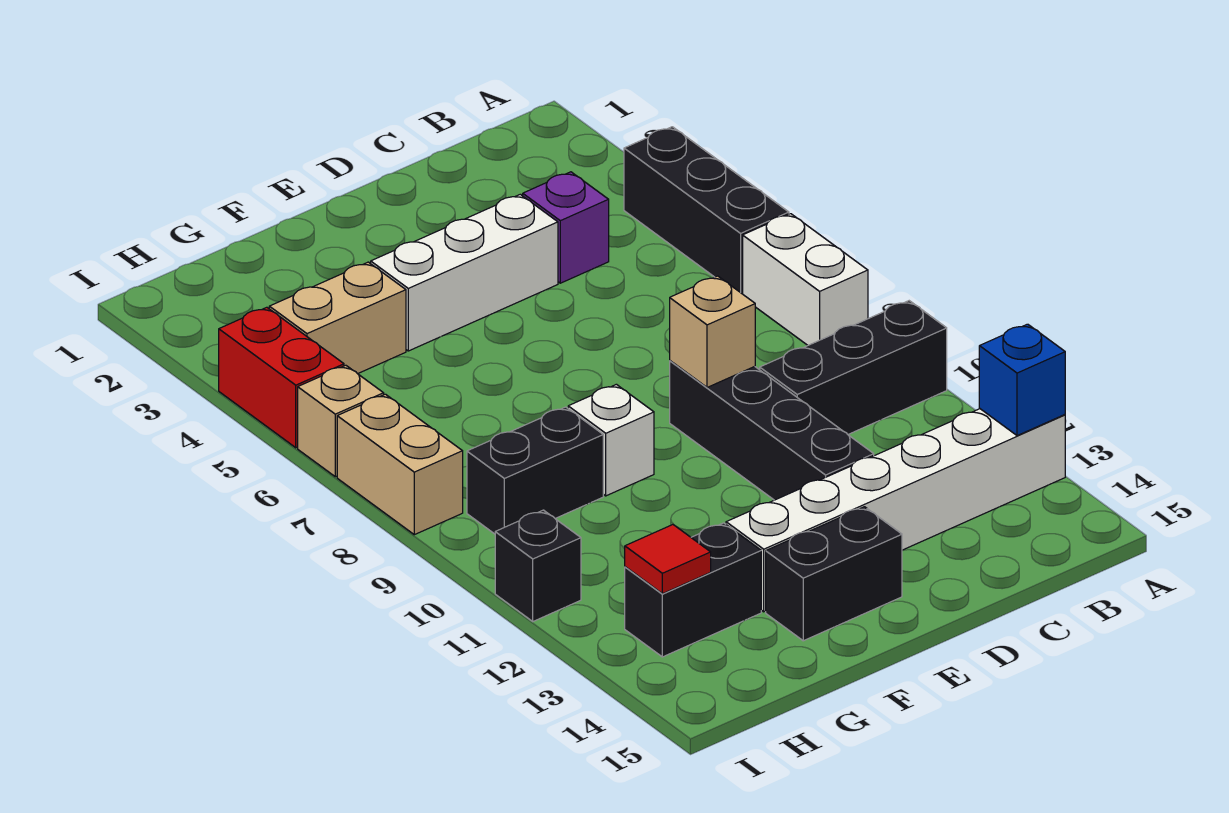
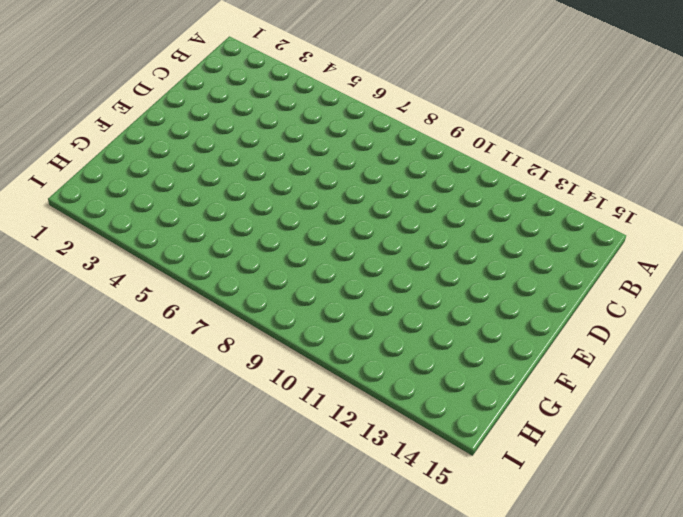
none -> black 1x3 brick [624,127,789,294]
none -> white 1x2 brick [743,214,868,345]
none -> black 1x3 brick [760,301,947,434]

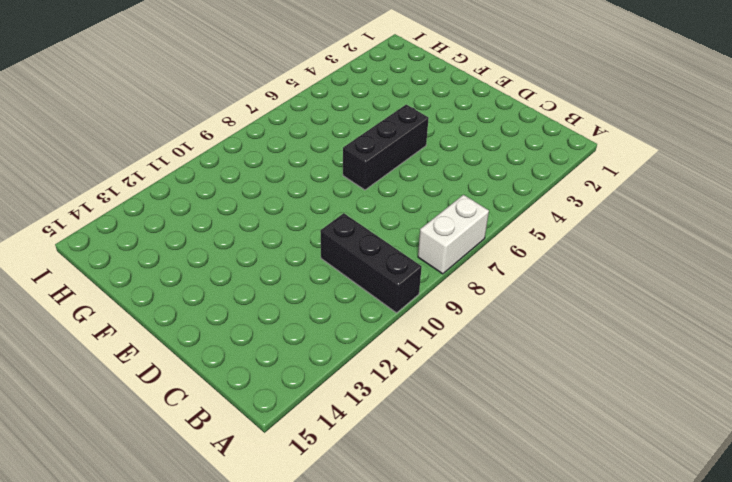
black 1x3 brick [343,105,429,190] -> black 1x3 brick moved to [624,127,789,294]
none -> white 1x6 brick [726,409,1065,612]
none -> purple 1x1 brick [523,172,609,283]
none -> white 1x3 brick [371,194,558,351]

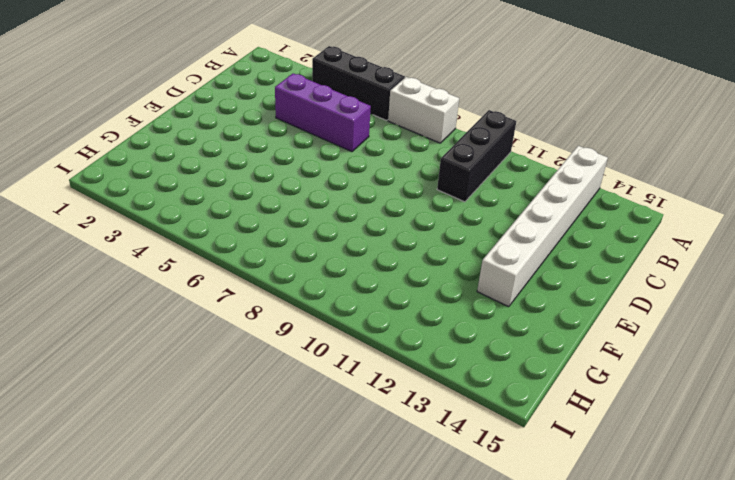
purple 1x3 brick [275,73,371,152] -> purple 1x1 brick [523,172,609,283]
none -> white 1x3 brick [371,194,558,351]
none -> black 1x4 brick [670,361,874,500]
none -> black 1x2 brick [766,507,902,641]

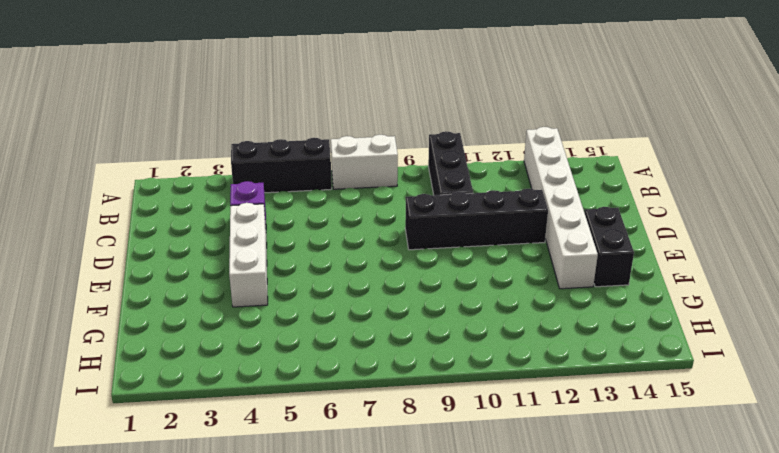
none -> white 1x1 brick [568,384,654,496]
none -> tan 1x2 brick [269,262,406,374]
none -> black 1x2 brick [467,407,603,534]

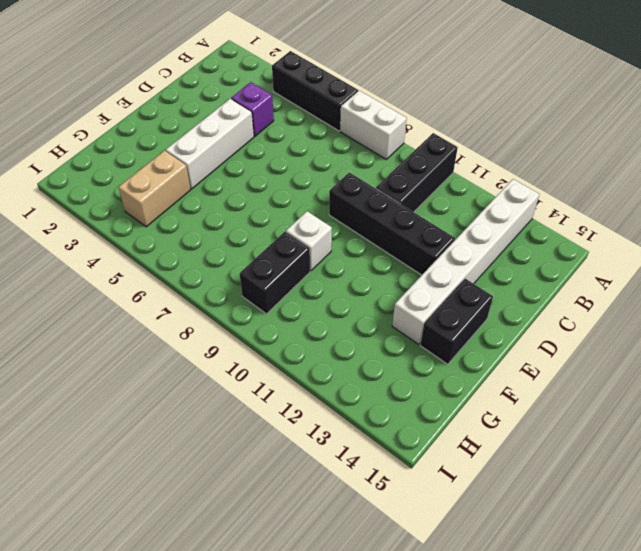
none -> black 1x2 brick [625,523,761,657]
none -> red 1x2 brick [219,307,344,448]
none -> tan 1x1 brick [298,365,384,477]

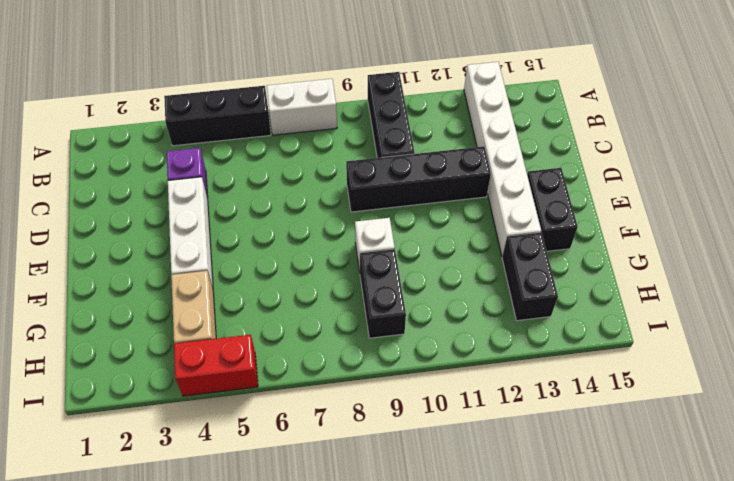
none -> tan 1x1 brick [298,365,384,477]
none -> tan 1x2 brick [337,394,463,535]
none -> black 1x1 brick [495,510,581,621]

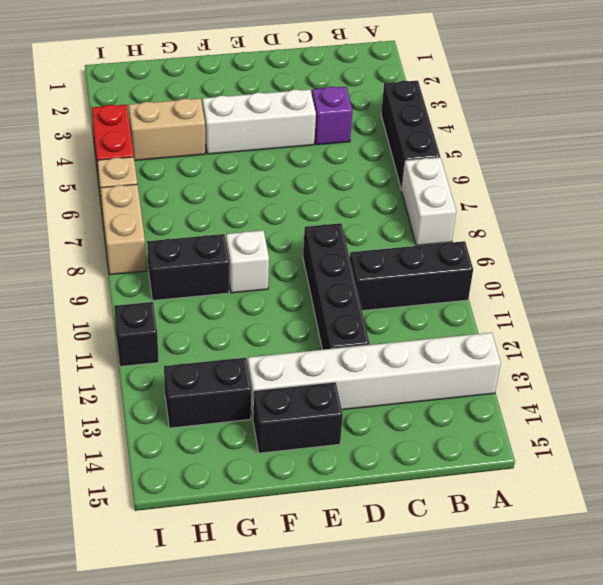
none -> blue 1x1 brick [979,324,1065,436]
none -> tan 1x1 brick [670,276,755,387]
none -> red 1x1 tile [625,525,711,594]

